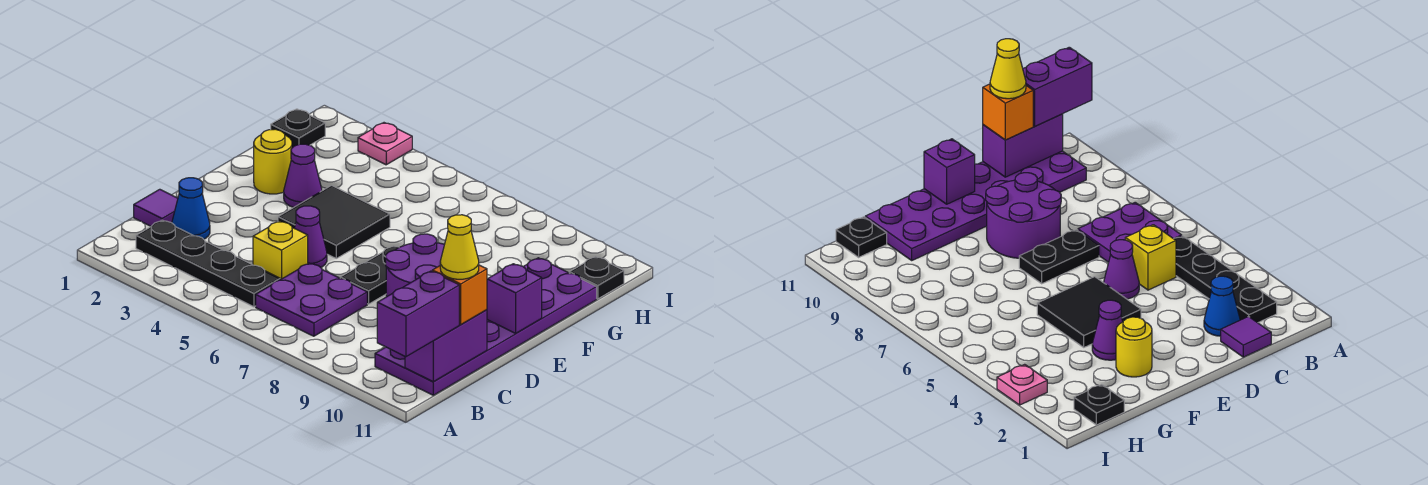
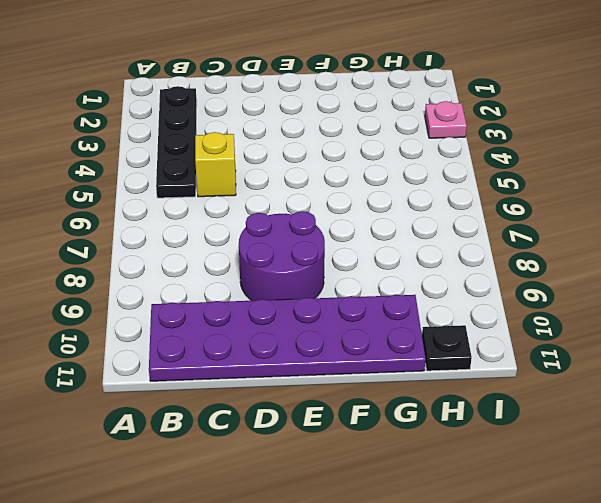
none -> purple 2x2 plate [256,263,367,336]
none -> purple 1x1 tile [134,189,178,226]
none -> blue 1x1 cone [172,178,210,239]

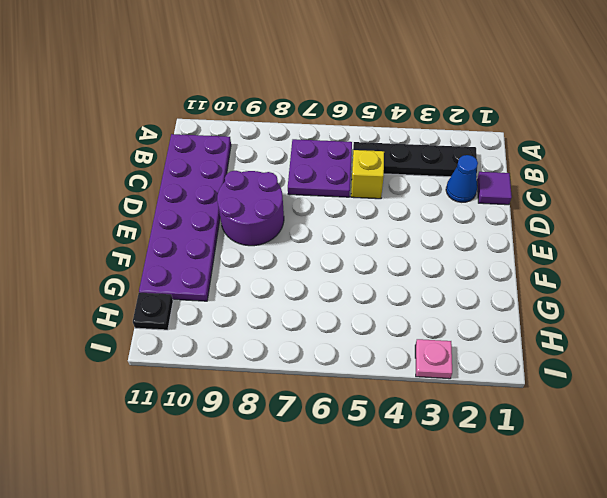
none -> purple 1x1 cone [295,206,327,267]
none -> black 1x2 plate [340,246,399,304]
none -> black 2x2 tile [278,185,390,258]

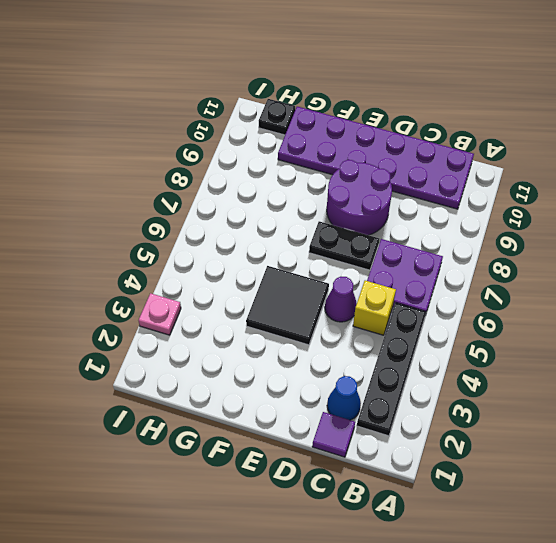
none -> yellow 1x1 round brick [254,129,292,194]
none -> purple 1x1 cone [284,144,322,207]
none -> black 1x1 plate [271,109,325,148]

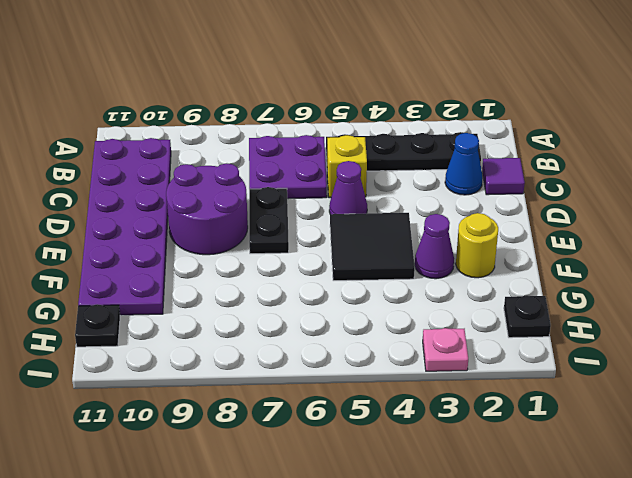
none -> purple 1x2 brick [405,310,487,382]
none -> purple 1x1 brick [487,264,542,333]
none -> purple 1x2 brick [377,271,459,357]

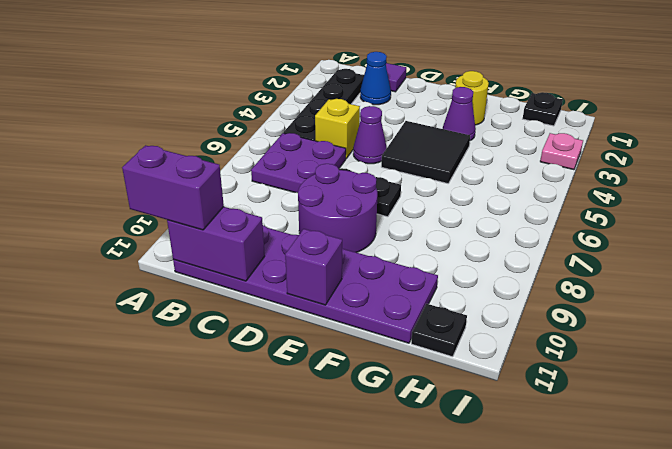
none -> orange 1x1 brick [432,265,487,324]
none -> yellow 1x1 cone [440,215,479,279]

